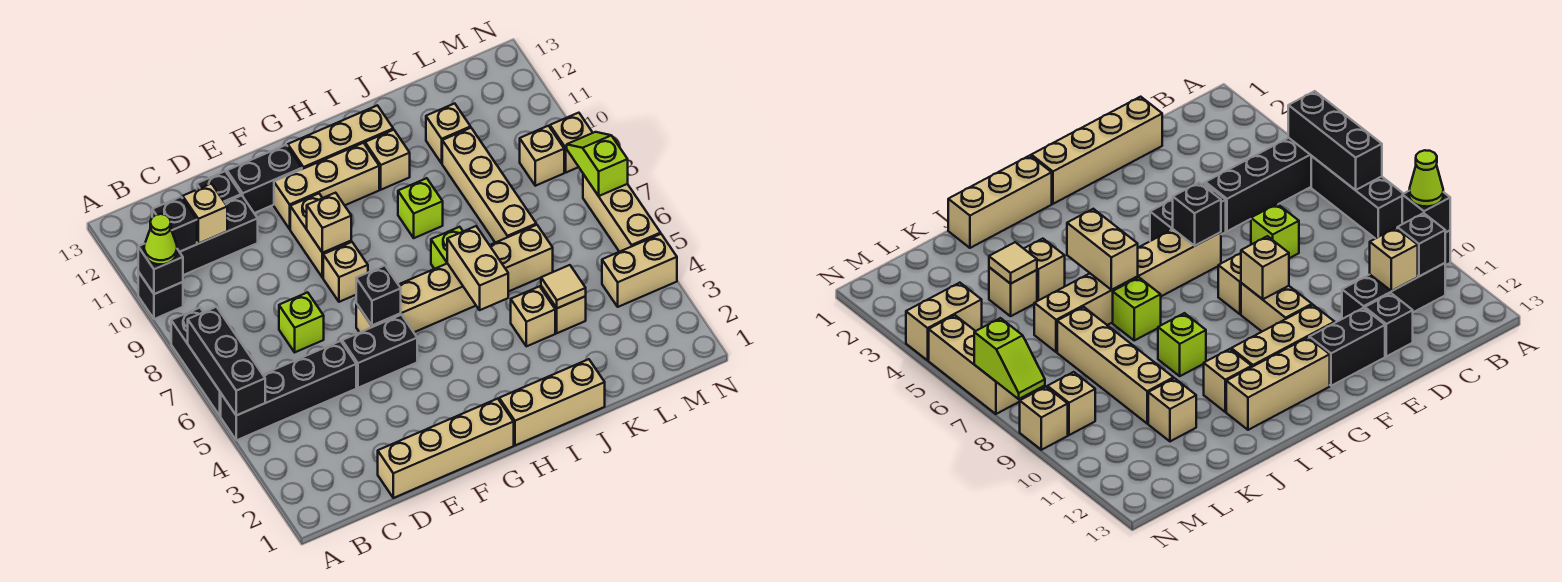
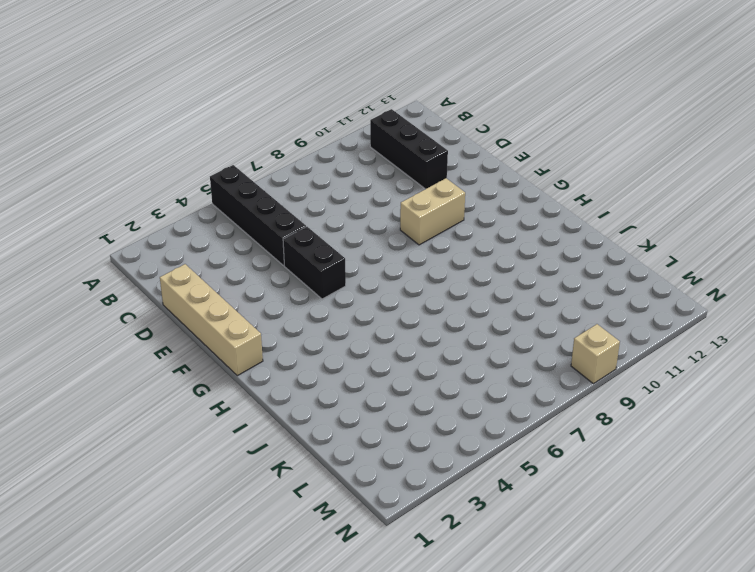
none -> black 1x3 brick [171,308,221,416]
none -> black 1x1 brick [138,272,183,319]
none -> lime 1x1 brick [279,292,324,352]
none -> black 1x1 brick [197,171,241,202]

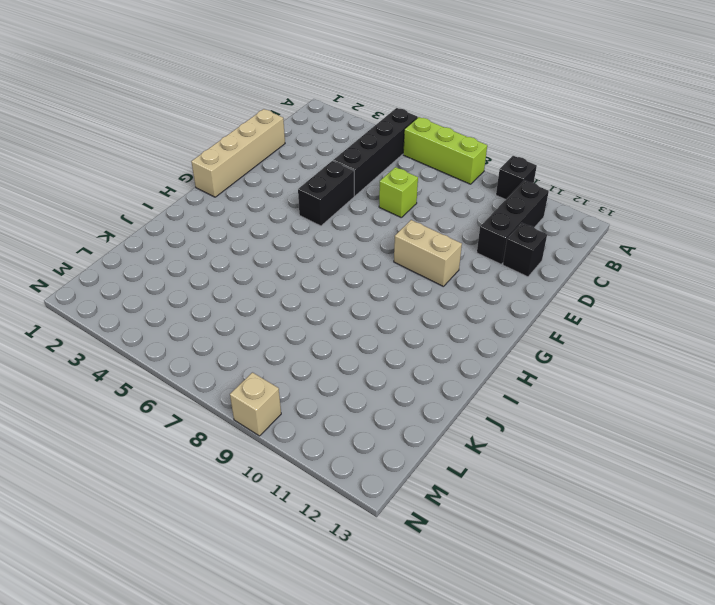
lime 1x3 brick [403,117,487,184] -> black 1x3 brick [171,308,221,416]
none -> black 1x2 brick [227,145,302,213]
none -> tan 1x6 brick [356,225,553,332]
none -> tan 1x1 brick [323,242,368,302]
none -> tan 1x3 brick [274,143,379,229]

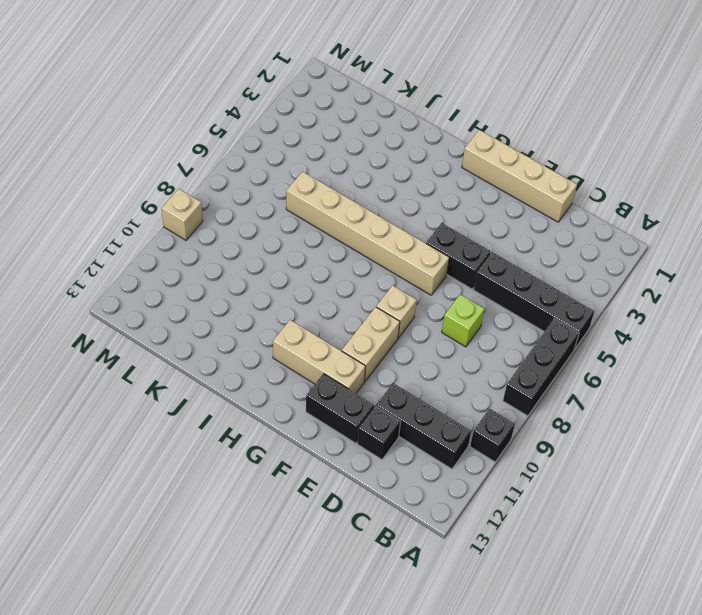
none -> tan 1x3 brick [288,105,393,169]
none -> tan 1x3 brick [499,359,605,445]
none -> lime 1x1 brick [431,227,463,269]
none -> lime 1x1 brick [398,178,443,238]

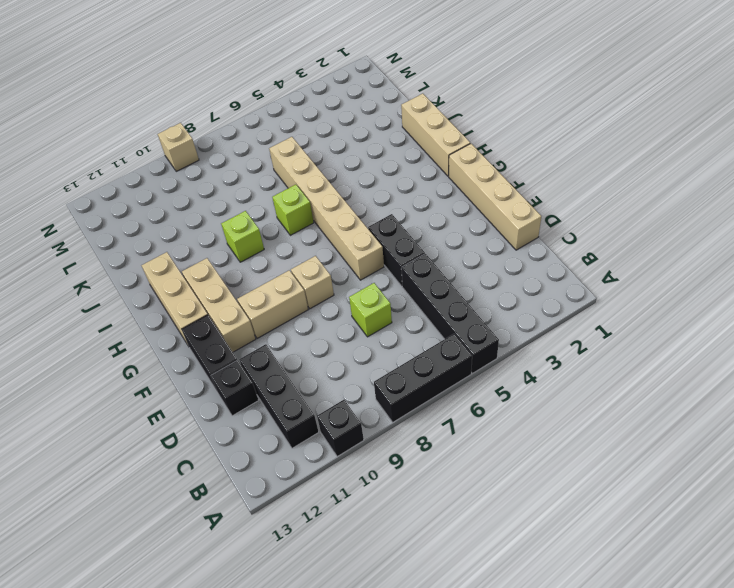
none -> tan 1x1 brick [365,130,410,190]
none -> tan 1x1 brick [511,286,555,346]
none -> tan 1x1 brick [541,286,586,333]
none -> tan 1x4 brick [442,128,536,243]

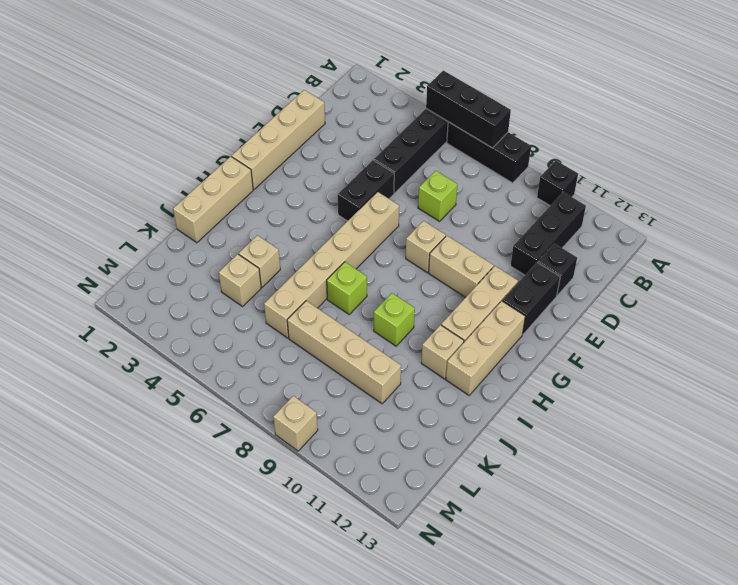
none -> tan 1x1 brick [426,103,471,163]
none -> tan 1x2 brick [602,234,677,307]
none -> tan 1x1 brick [520,126,564,186]
none -> tan 1x3 brick [583,174,661,252]

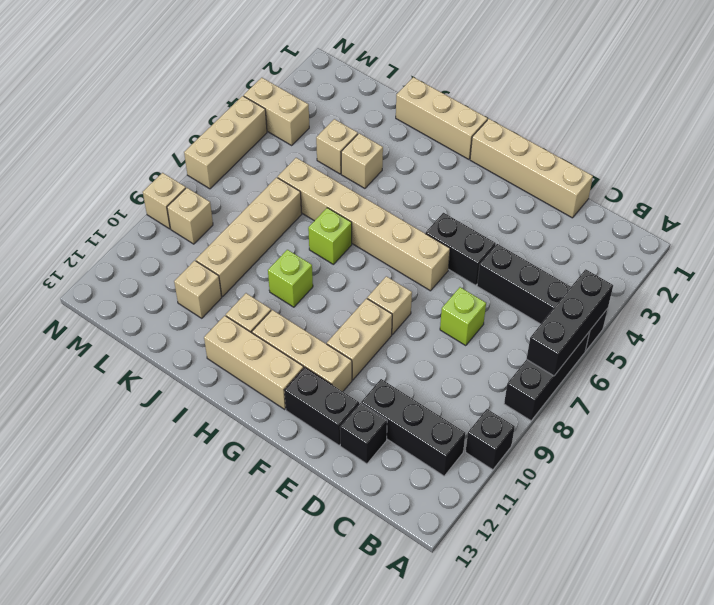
none -> black 1x1 brick [138,244,183,294]
none -> black 1x1 brick [152,197,197,252]
none -> tan 1x1 brick [183,184,227,244]
none -> black 1x1 brick [356,266,401,325]

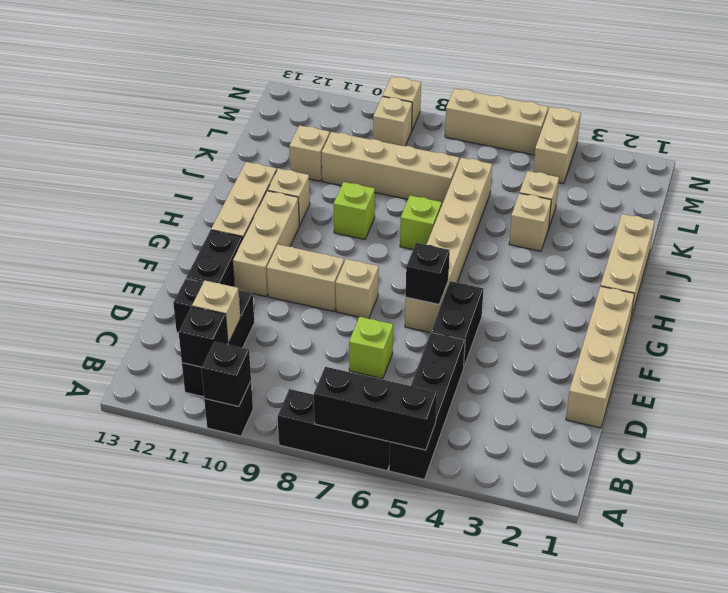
none -> tan 1x1 brick [307,193,351,253]
none -> tan 1x2 brick [447,226,508,310]
none -> tan 1x1 tile [541,265,586,308]
none -> lime 1x2 slope [567,132,628,196]

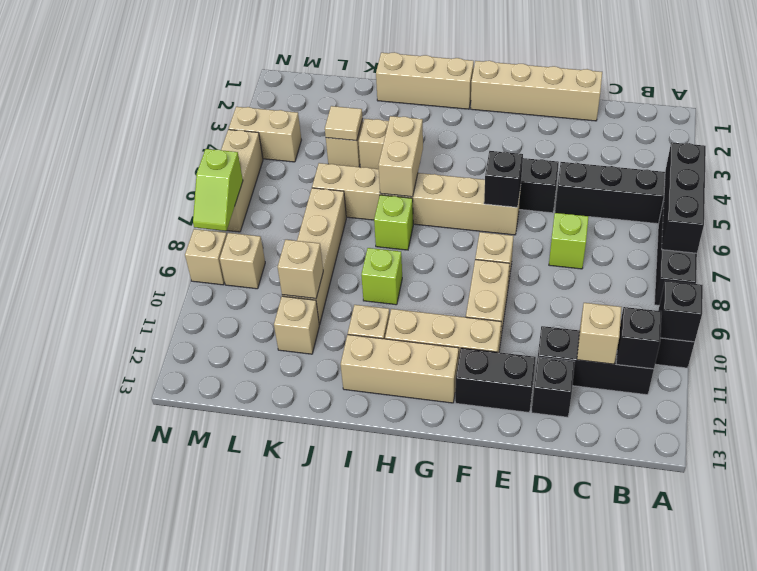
tan 1x1 brick [278,240,323,298] -> tan 1x1 brick moved to [307,193,351,253]
none -> lime 1x1 cone [144,214,177,264]

